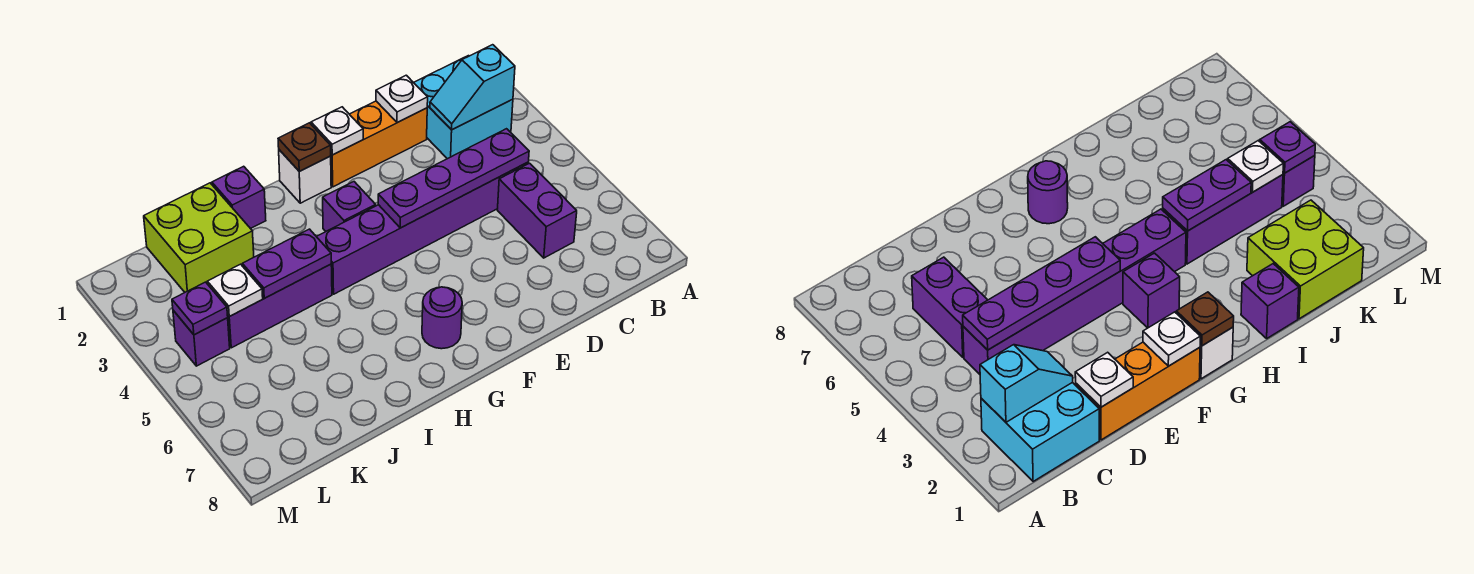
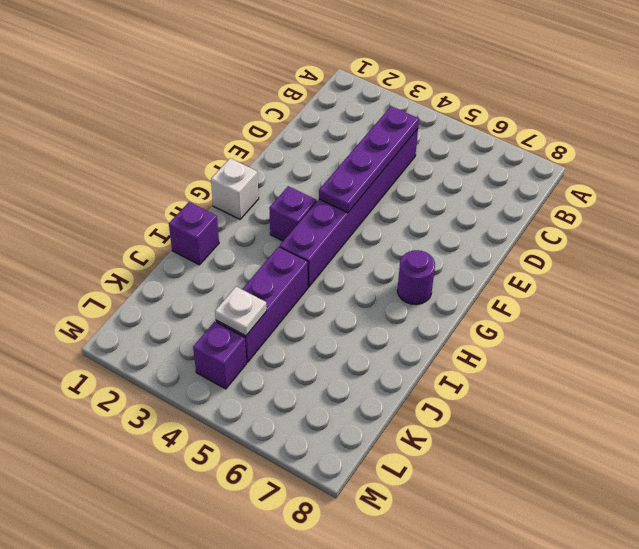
none -> cyan 2x2 brick [413,56,513,159]
none -> purple 1x2 brick [497,163,577,258]
none -> orange 1x3 brick [331,101,427,187]

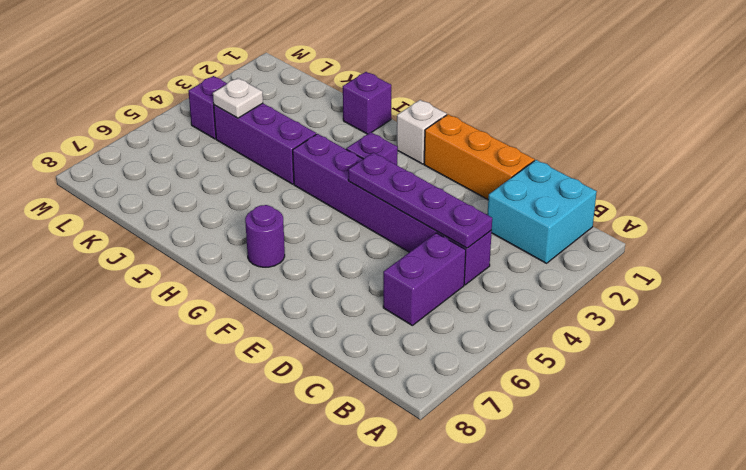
none -> lime 2x2 brick [144,183,254,292]
none -> cyan 1x2 slope [430,45,515,130]
none -> white 1x1 plate [376,75,428,123]

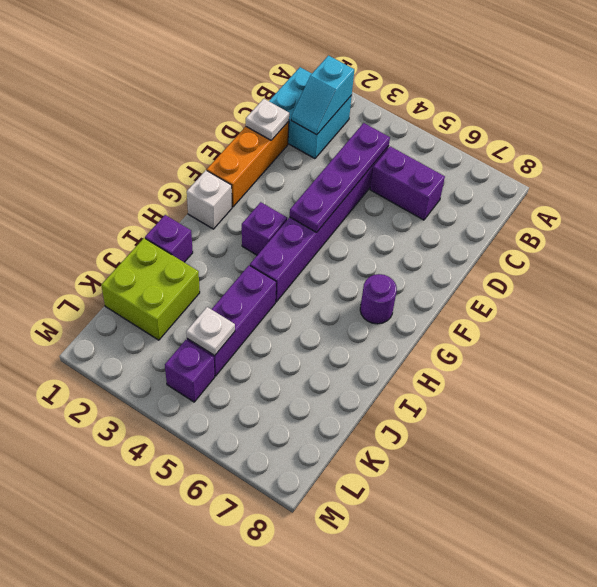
none -> white 1x1 plate [311,107,363,155]
none -> brown 1x1 plate [278,123,331,171]
none -> purple 1x2 plate [242,229,331,298]

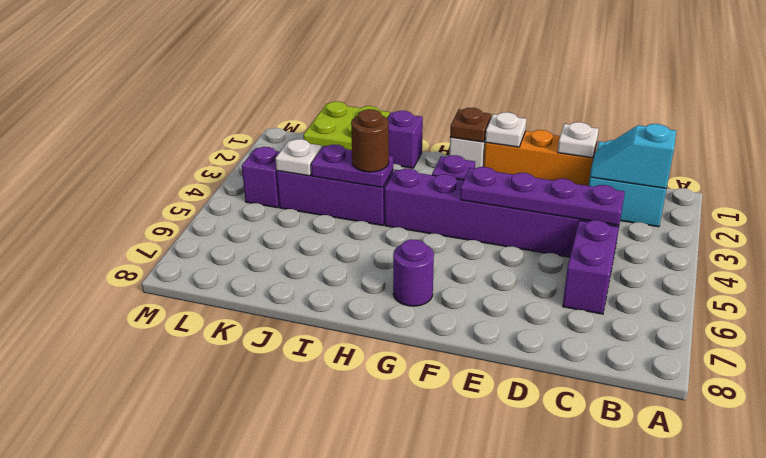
brown 1x1 round brick [351,109,389,172] -> none
none -> purple 1x1 plate [172,282,228,335]

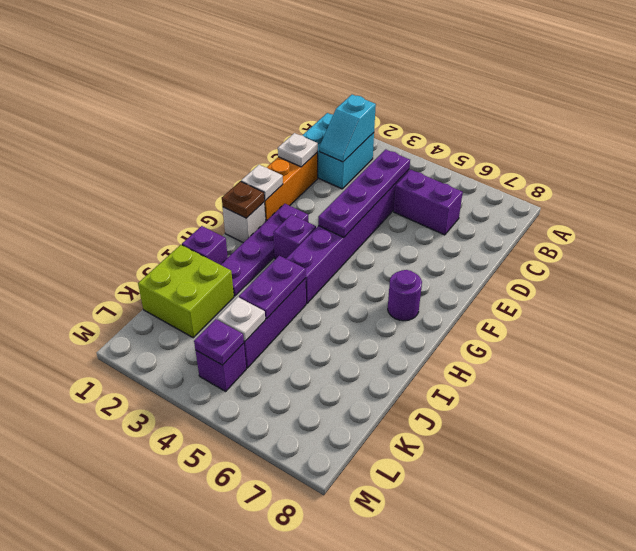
purple 1x4 plate [221,204,308,296] -> none

